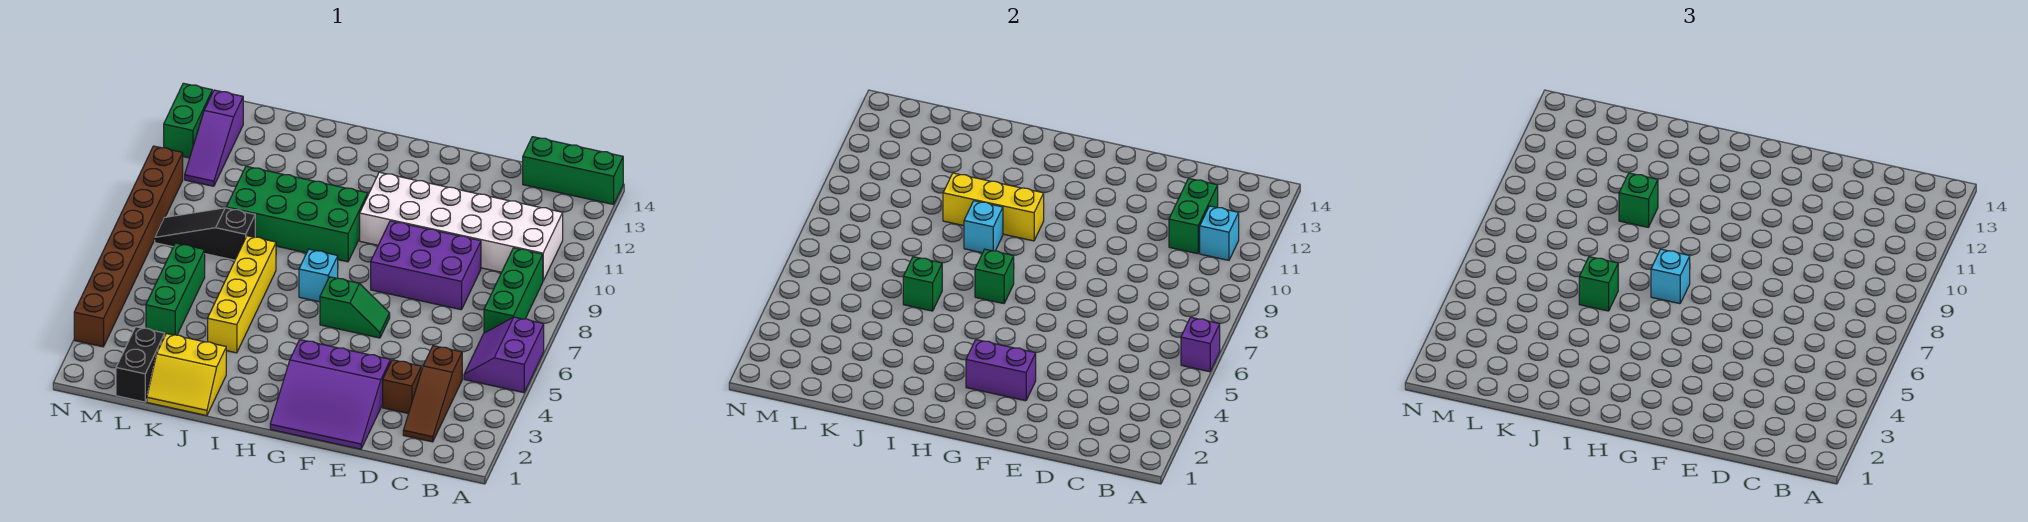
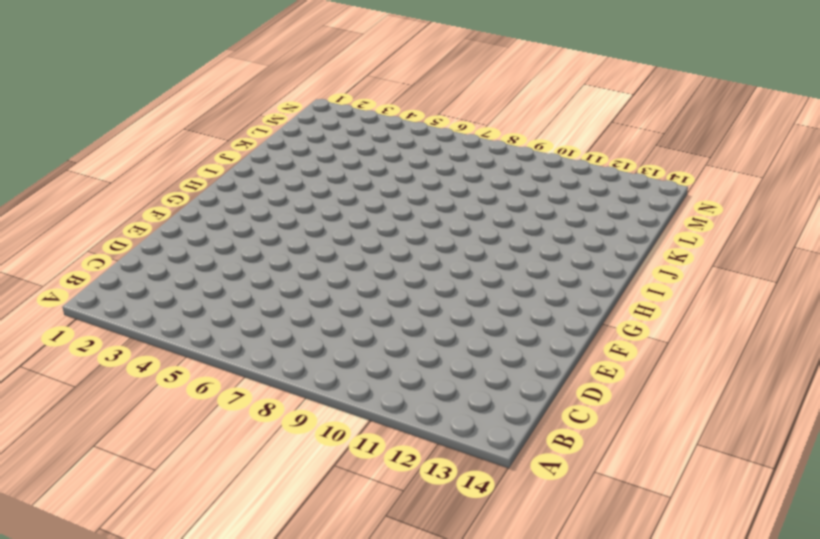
none -> purple 2x2 slope [464,317,544,393]
none -> green 1x3 brick [523,137,623,204]
none -> green 1x3 brick [484,248,543,333]
none -> white 2x6 brick [360,172,563,281]

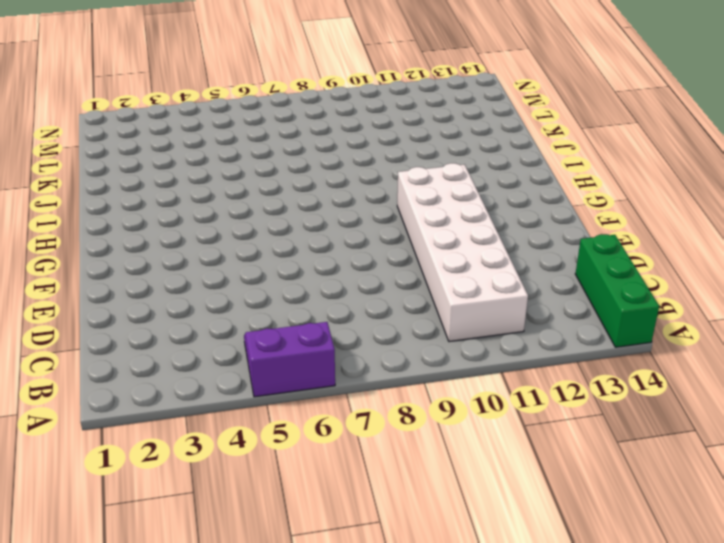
none -> green 1x3 brick [484,248,543,333]
none -> brown 1x3 slope [403,346,462,442]
none -> brown 1x1 brick [383,360,421,414]
none -> purple 2x3 brick [371,221,481,310]

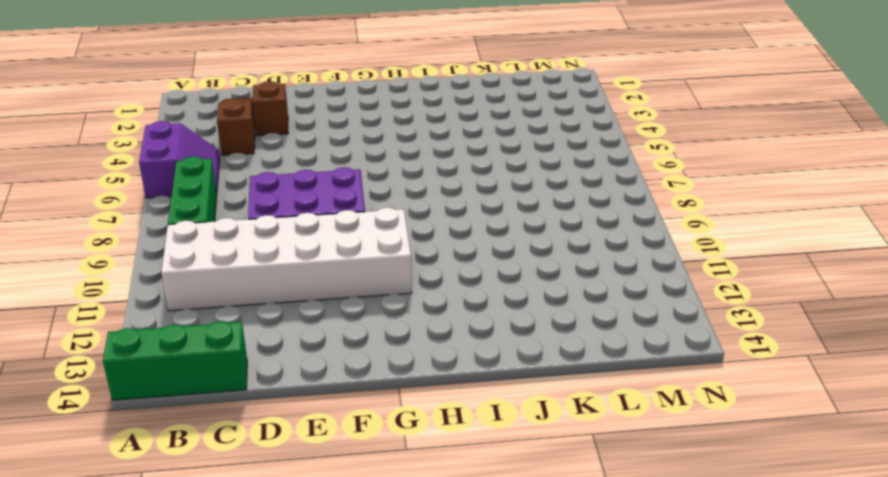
none -> purple 3x3 slope [270,340,391,449]
none -> green 1x2 slope [320,277,390,338]
none -> cyan 1x1 brick [299,249,338,302]
none -> green 2x4 brick [226,166,368,262]

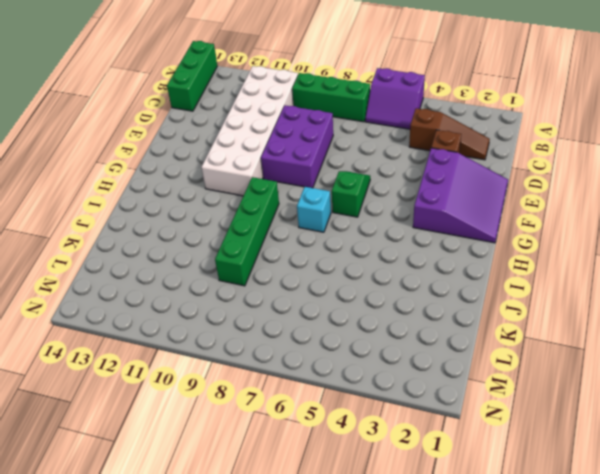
green 1x4 brick [215,177,279,286] -> green 2x4 brick [226,166,368,262]
none -> yellow 2x2 slope [147,334,226,416]
none -> yellow 1x4 brick [208,236,276,353]
none -> black 1x3 slope [155,208,255,260]
none -> black 1x2 brick [116,327,165,402]

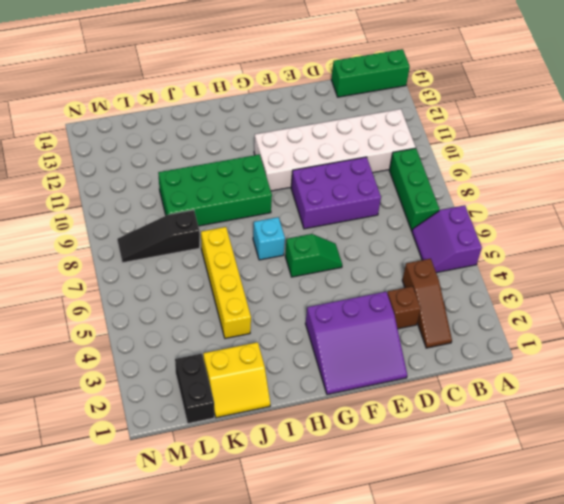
none -> green 1x3 brick [146,243,205,335]
none -> purple 1x3 slope [185,90,243,186]
none -> brown 1x8 brick [74,146,183,347]
none -> green 1x2 brick [164,83,212,158]

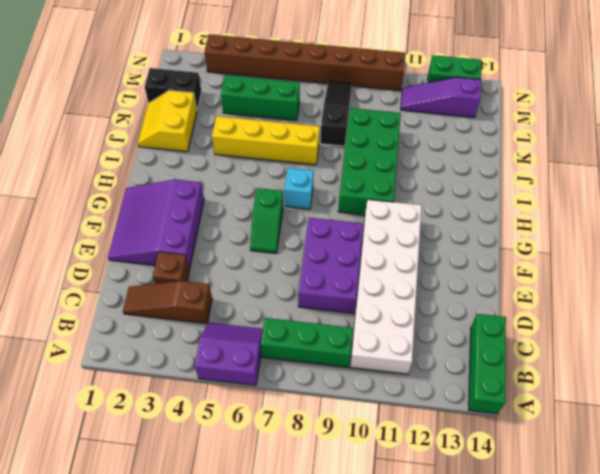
none -> purple 1x1 brick [1181,317,1220,372]
none -> cyan 1x1 brick [1200,206,1239,260]
none -> green 1x2 brick [1169,178,1218,254]
none -> purple 1x2 brick [966,340,1036,401]

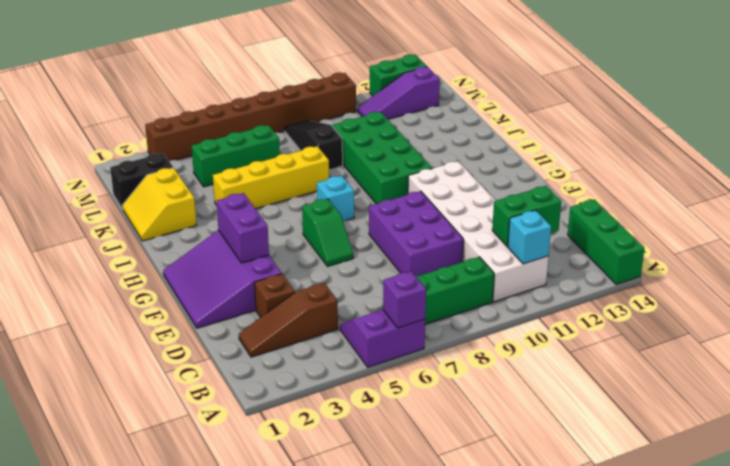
none -> green 1x1 brick [975,249,1014,304]
none -> yellow 1x3 brick [943,173,1044,241]
none -> cyan 1x1 brick [964,201,1003,253]
none -> green 1x1 brick [903,257,942,311]

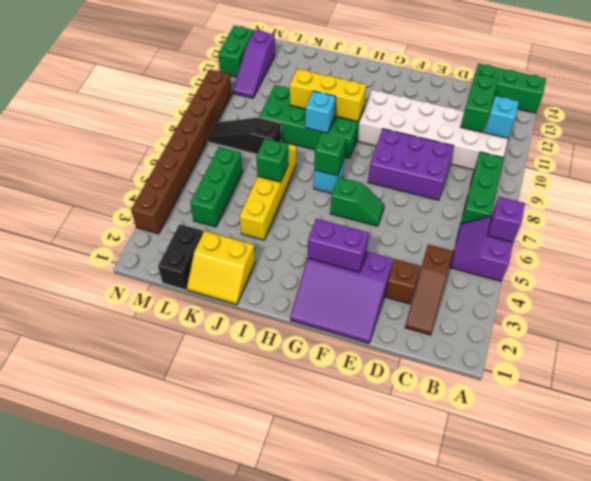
none -> cyan 1x1 brick [1651,249,1690,304]
none -> green 1x1 brick [1579,257,1618,311]
none -> green 1x1 brick [1619,173,1658,227]

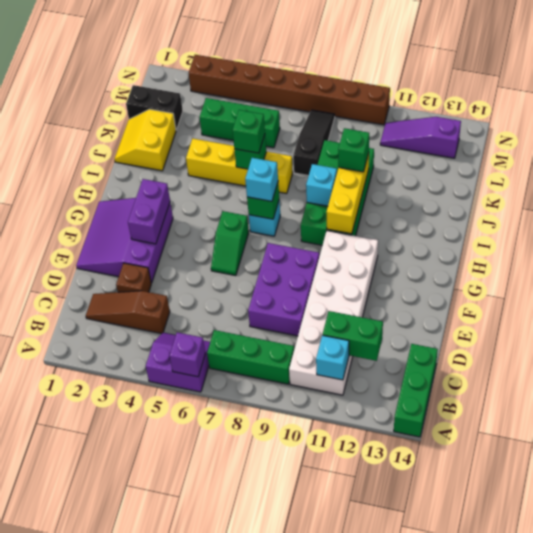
none -> green 1x2 brick [164,83,212,158]

